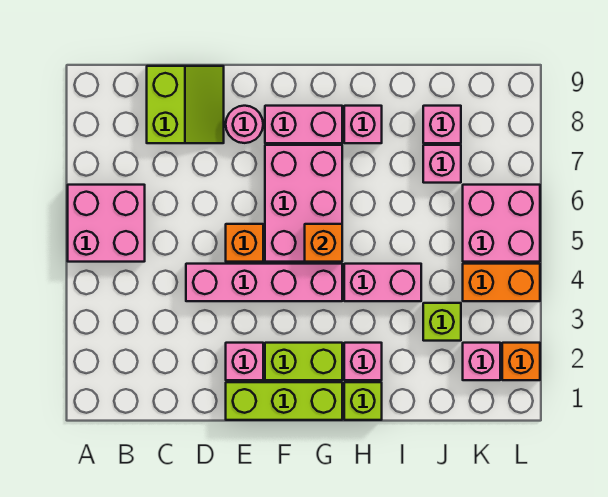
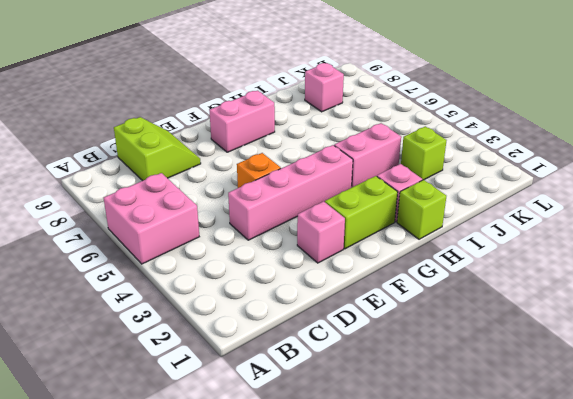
none -> lime 1x3 brick [226,382,342,420]
none -> pink 1x1 round brick [226,106,263,143]
none -> pink 2x3 brick [265,145,342,262]

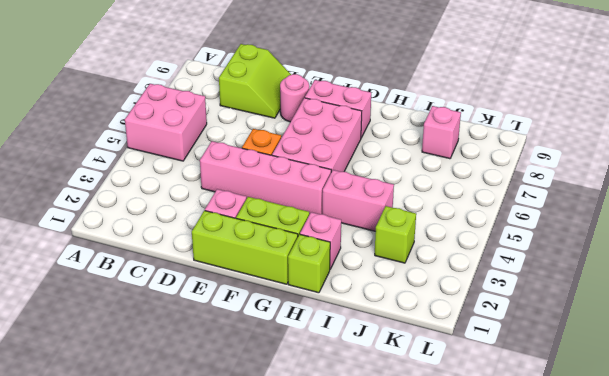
none -> pink 1x1 brick [344,106,382,143]
none -> pink 1x1 brick [423,145,461,183]
none -> pink 1x1 brick [463,343,500,380]

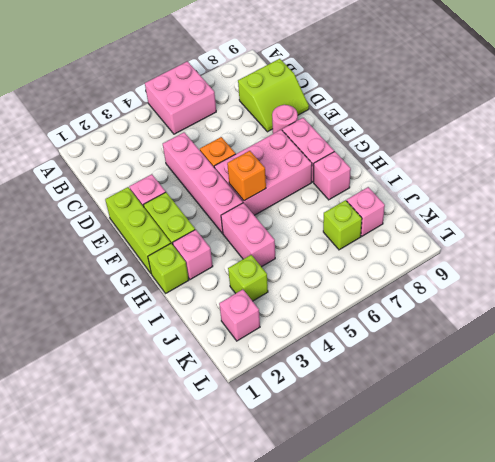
lime 1x1 brick [323,200,362,250] -> pink 1x1 brick [423,145,461,183]
none -> orange 1x2 brick [463,264,540,301]
none -> pink 2x2 brick [463,185,540,262]
none -> orange 1x1 brick [502,343,540,380]

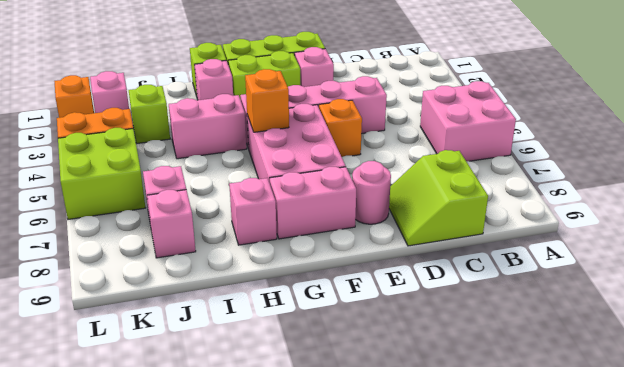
lime 2x2 brick [58,128,145,219] -> pink 2x2 brick [463,185,540,262]

